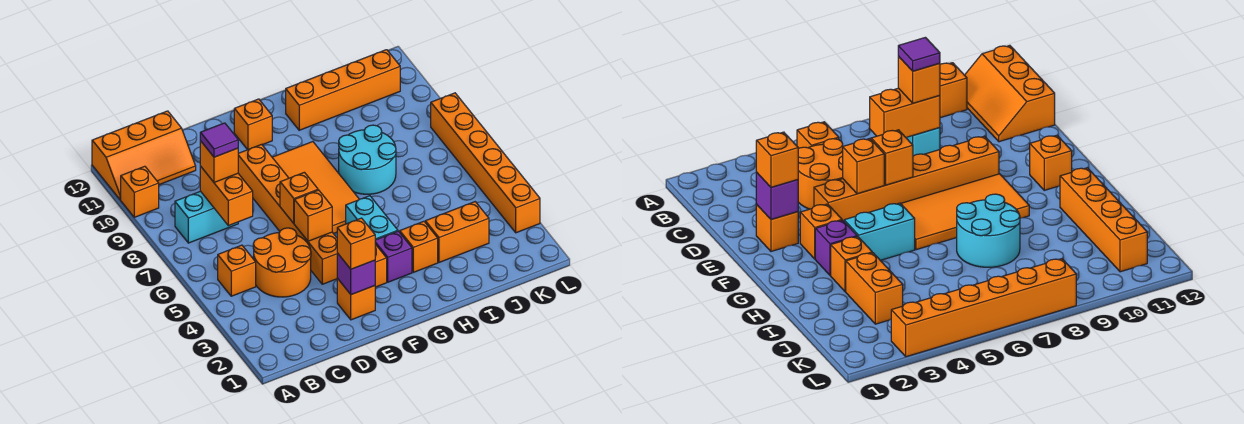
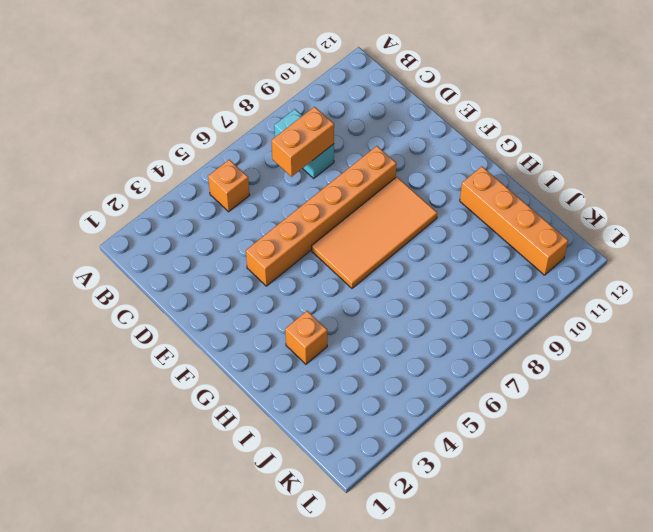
none -> orange 1x1 brick [121,166,159,217]
none -> orange 2x3 slope [92,111,196,200]
none -> orange 2x2 round brick [253,228,311,297]

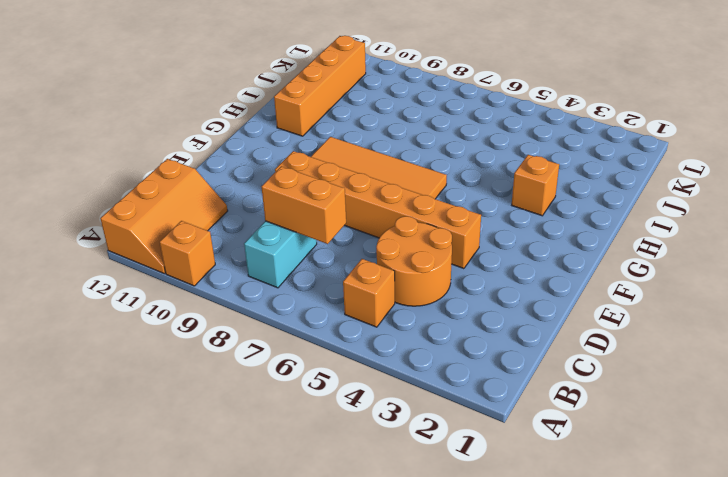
none -> orange 1x1 brick [337,278,375,320]
none -> orange 1x1 brick [375,244,387,287]
none -> orange 1x1 brick [234,99,272,150]

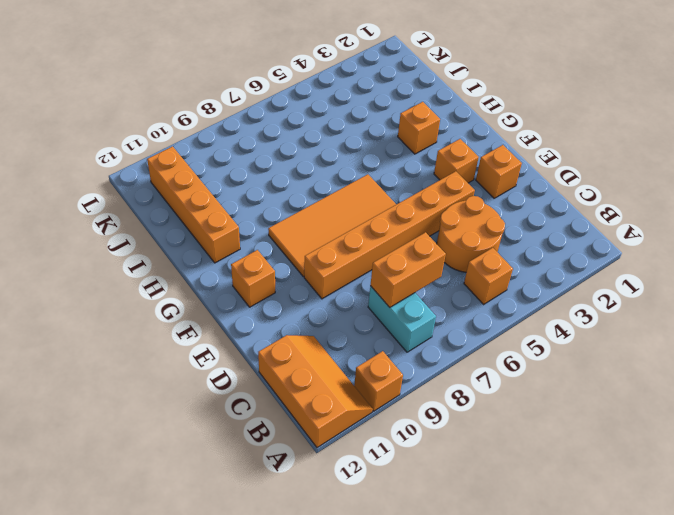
none -> purple 1x1 brick [375,231,412,282]
none -> cyan 1x2 brick [346,196,398,240]
none -> cyan 2x2 round brick [339,125,396,194]

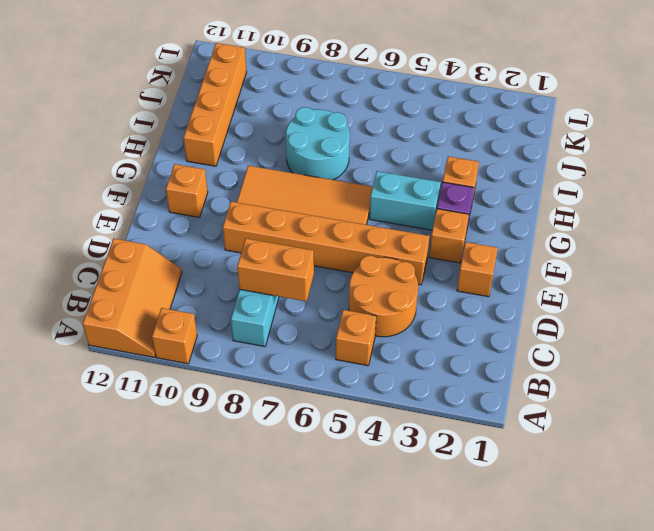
none -> orange 1x2 brick [425,202,489,262]
none -> orange 1x6 brick [431,93,540,233]
none -> purple 1x1 brick [337,253,375,295]

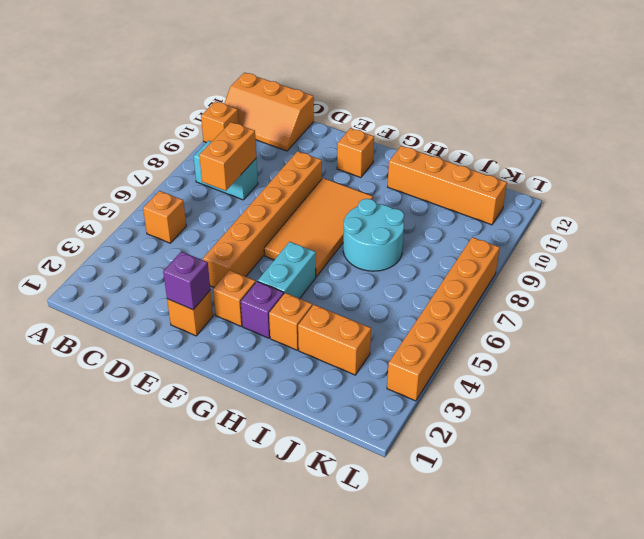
none -> orange 2x2 round brick [253,228,311,297]
none -> orange 1x1 brick [294,190,332,241]
none -> orange 1x1 brick [280,172,318,223]

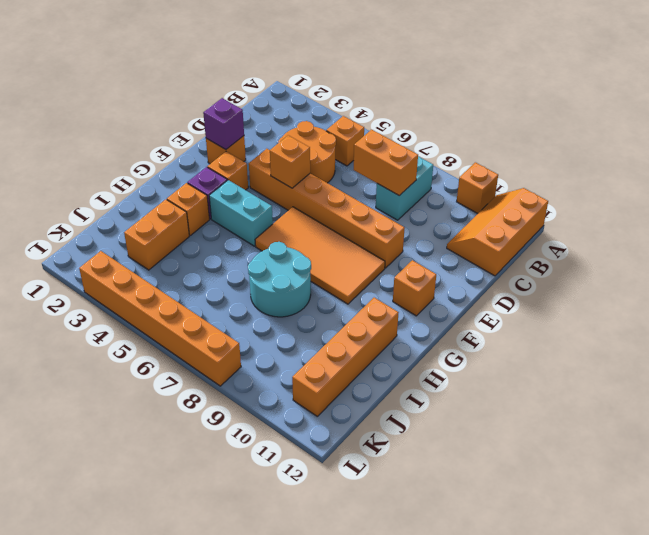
none -> orange 1x1 brick [280,172,318,223]
none -> orange 1x1 brick [200,141,238,182]
none -> orange 1x1 brick [337,218,375,269]

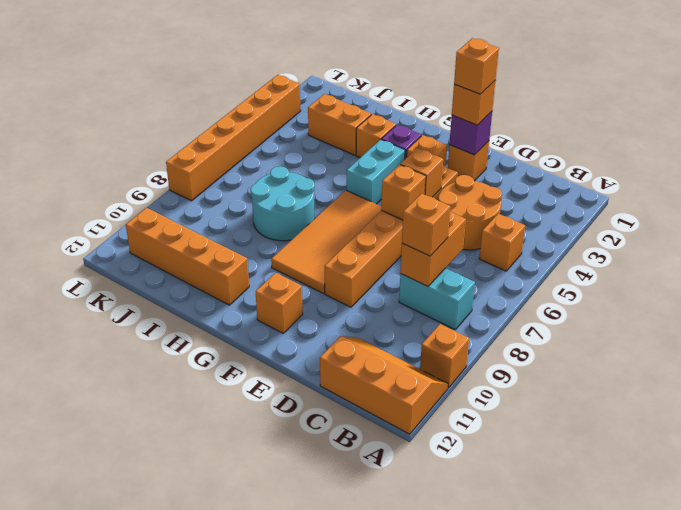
orange 1x1 brick [454,38,499,94] -> none
none -> purple 1x1 tile [200,123,238,157]

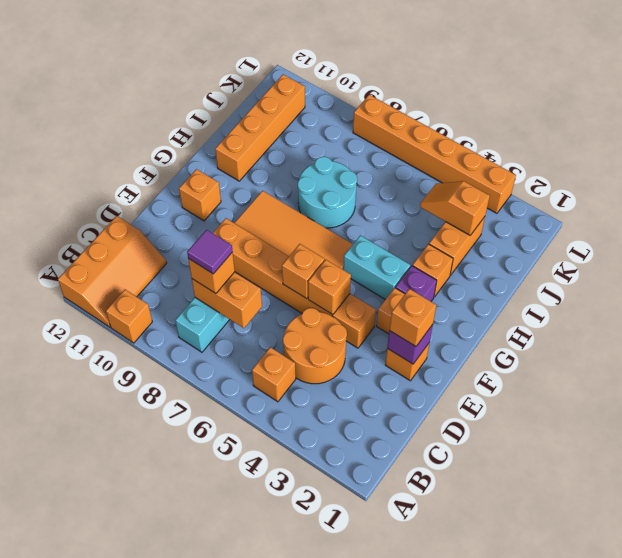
orange 1x2 slope [420,181,490,235] -> none

